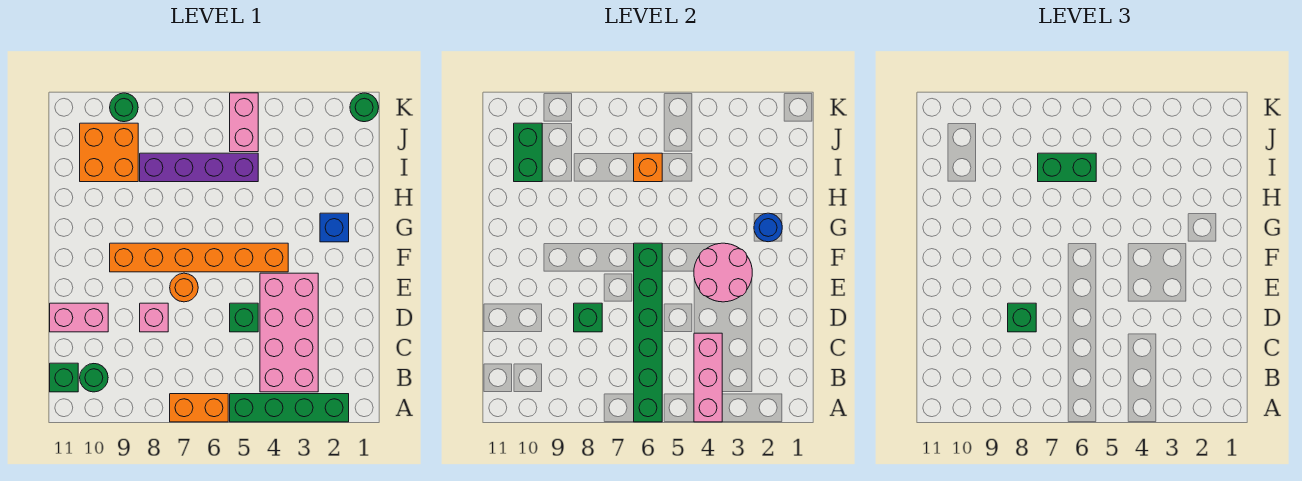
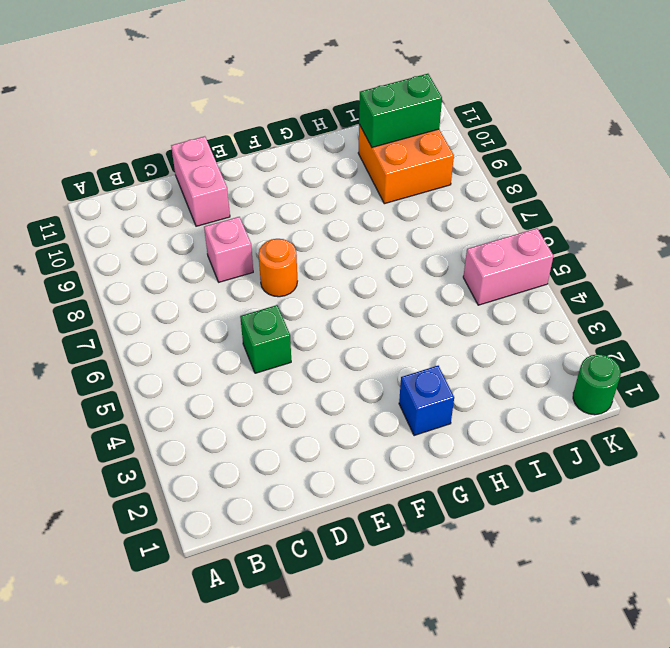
none -> green 1x4 brick [230,394,349,422]
none -> orange 1x2 brick [170,394,228,422]
none -> pink 2x4 brick [260,273,318,392]

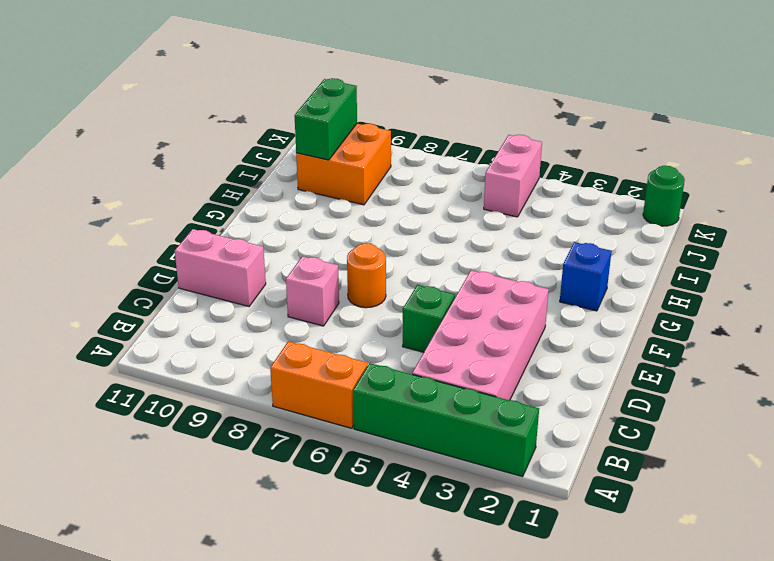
none -> green 1x1 round brick [80,364,108,392]
none -> green 1x1 brick [50,363,78,392]
none -> orange 1x6 brick [110,243,288,272]

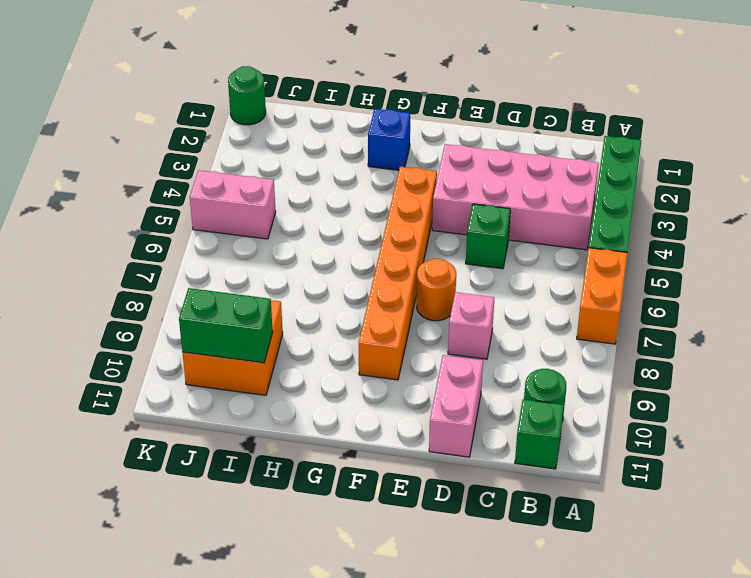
none -> purple 1x4 brick [140,153,258,182]
none -> green 1x1 round brick [110,93,138,122]
none -> pink 1x3 brick [694,333,722,422]

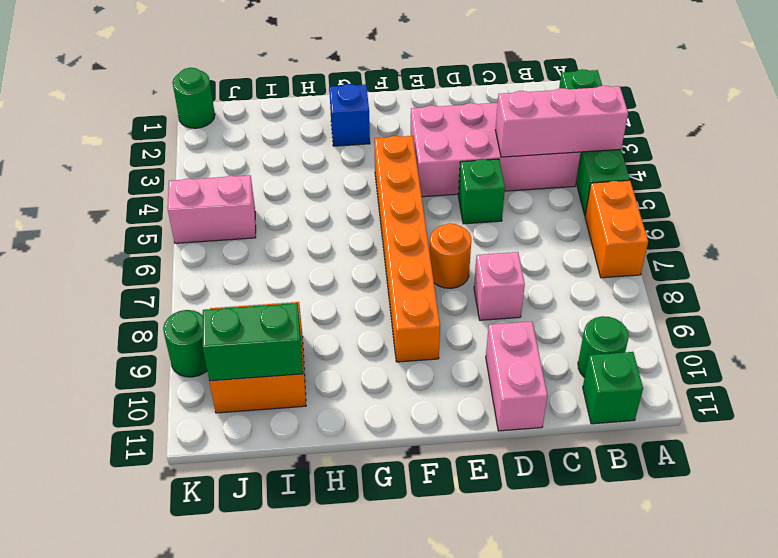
none -> purple 1x4 brick [140,153,258,182]
none -> green 1x6 brick [634,243,662,422]
none -> green 1x1 brick [574,303,602,332]

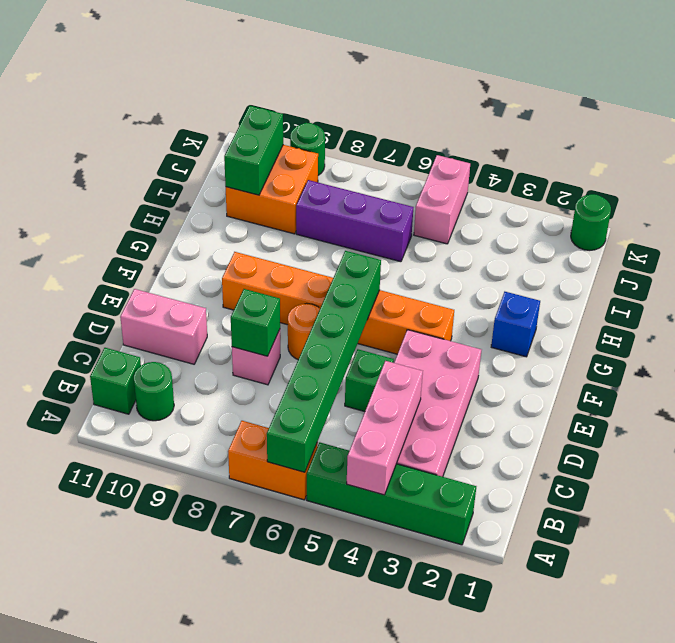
purple 1x3 brick [296,180,413,262] -> purple 1x4 brick [140,153,258,182]
none -> pink 2x2 round brick [694,243,752,302]
none -> blue 1x1 round brick [754,213,782,242]
none -> orange 1x1 brick [634,153,662,182]

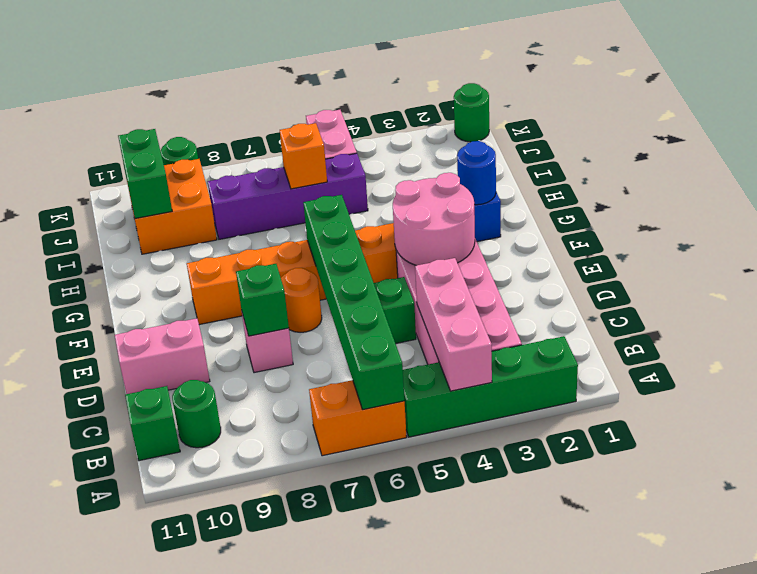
none -> green 1x1 brick [1008,303,1036,332]
none -> green 1x2 brick [1038,153,1096,182]

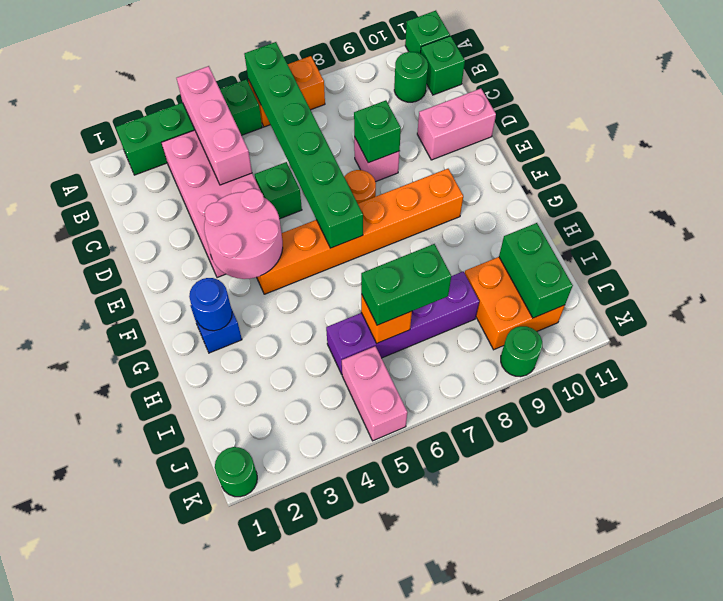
green 1x1 brick [405,11,450,54] -> green 1x1 brick moved to [1008,303,1036,332]

